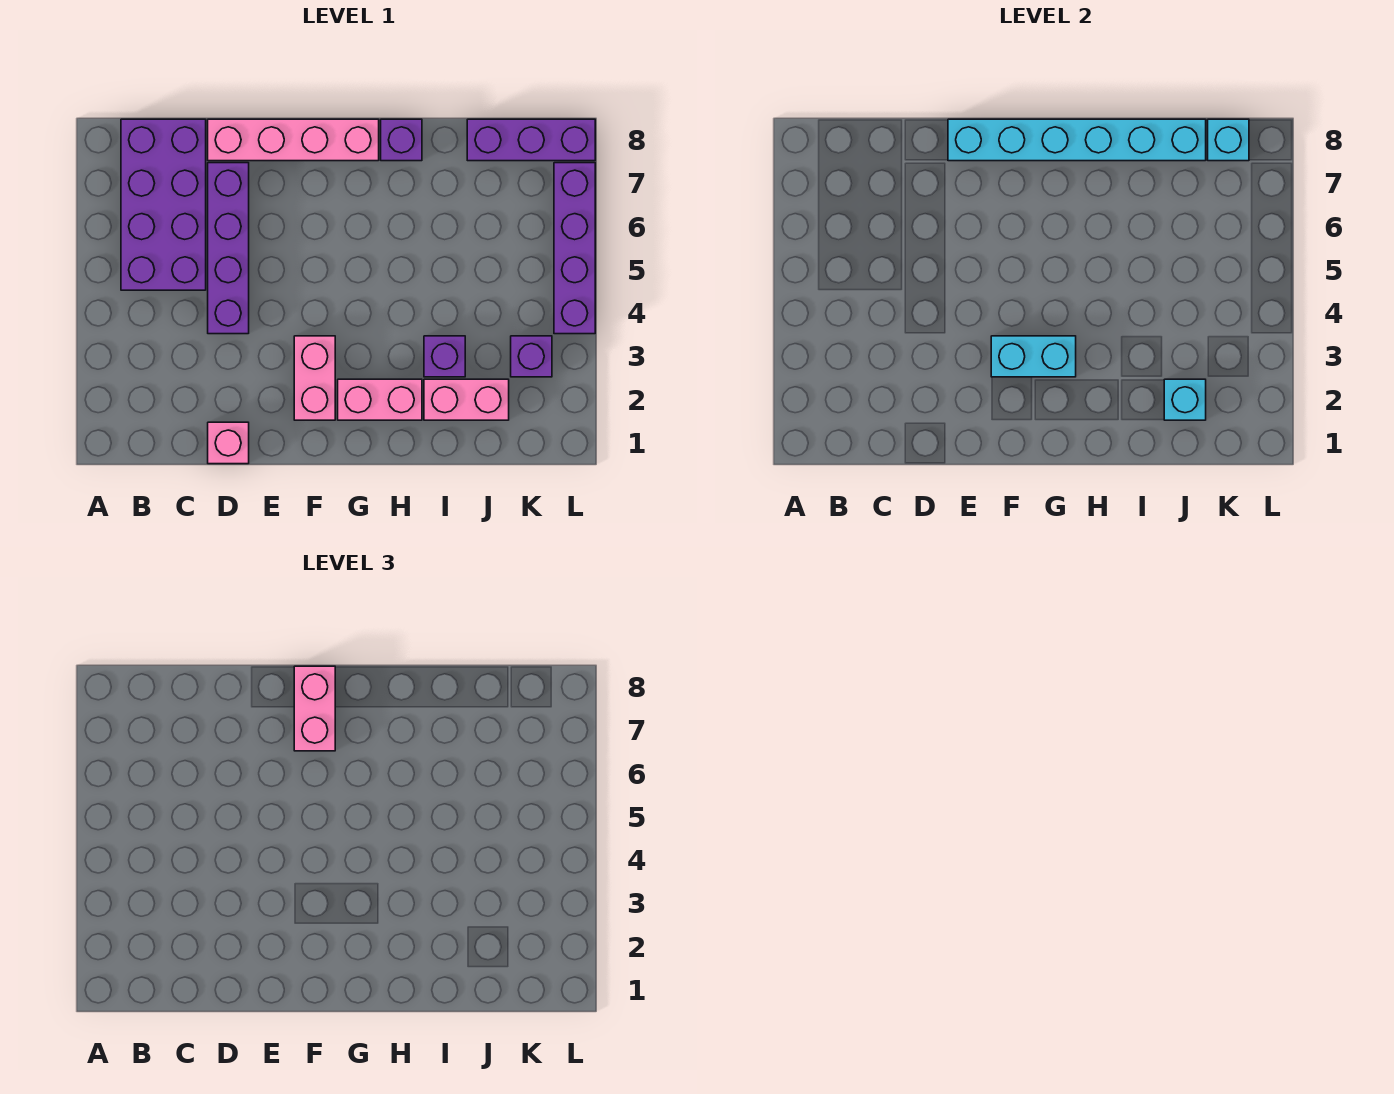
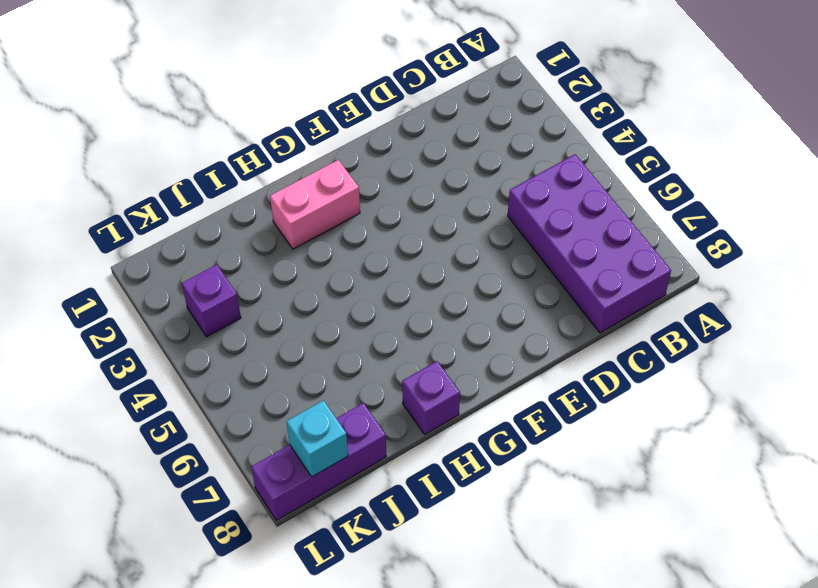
none -> pink 1x1 brick [208,422,249,464]
none -> purple 1x4 brick [208,163,249,334]
none -> pink 1x4 brick [208,119,379,161]

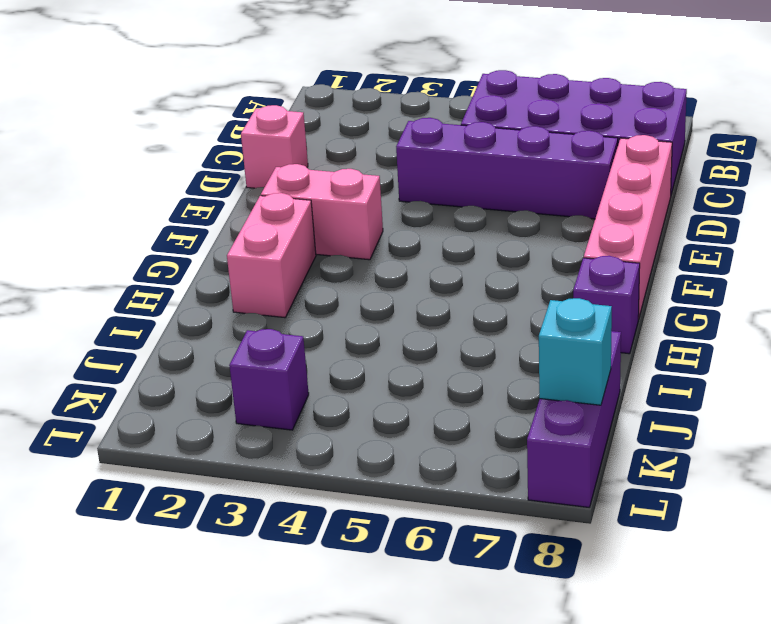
none -> pink 1x2 brick [424,379,509,420]
none -> purple 1x1 brick [424,336,465,377]
none -> purple 1x4 brick [554,163,595,334]

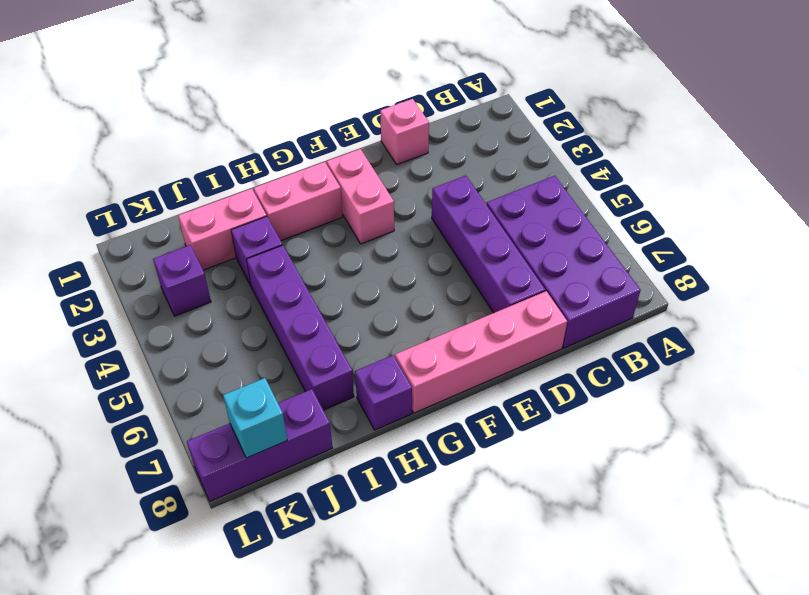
purple 1x4 brick [247,245,354,410] -> purple 1x4 brick moved to [554,163,595,334]
none -> cyan 1x6 brick [948,119,1206,161]
none -> cyan 1x2 brick [991,336,1076,377]
none -> cyan 1x1 brick [1164,379,1206,420]

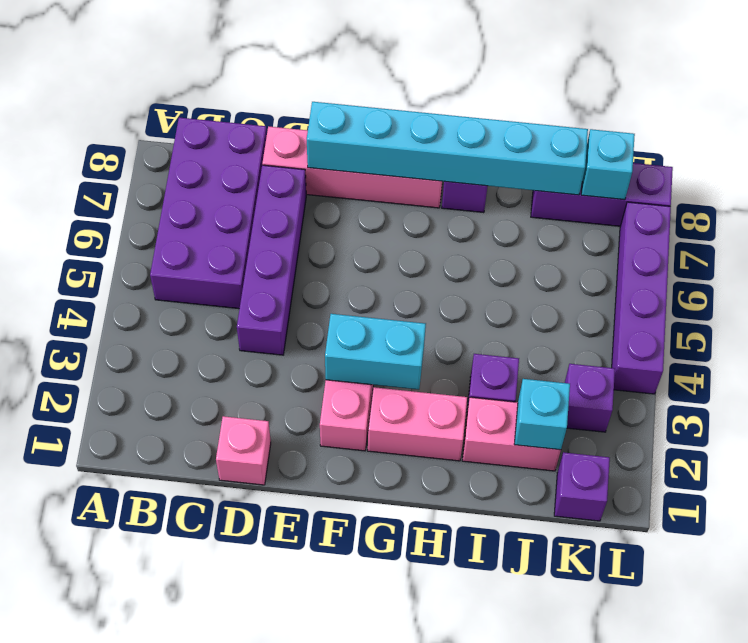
purple 1x1 brick [554,452,610,521] -> none
none -> pink 1x2 brick [294,666,335,751]

